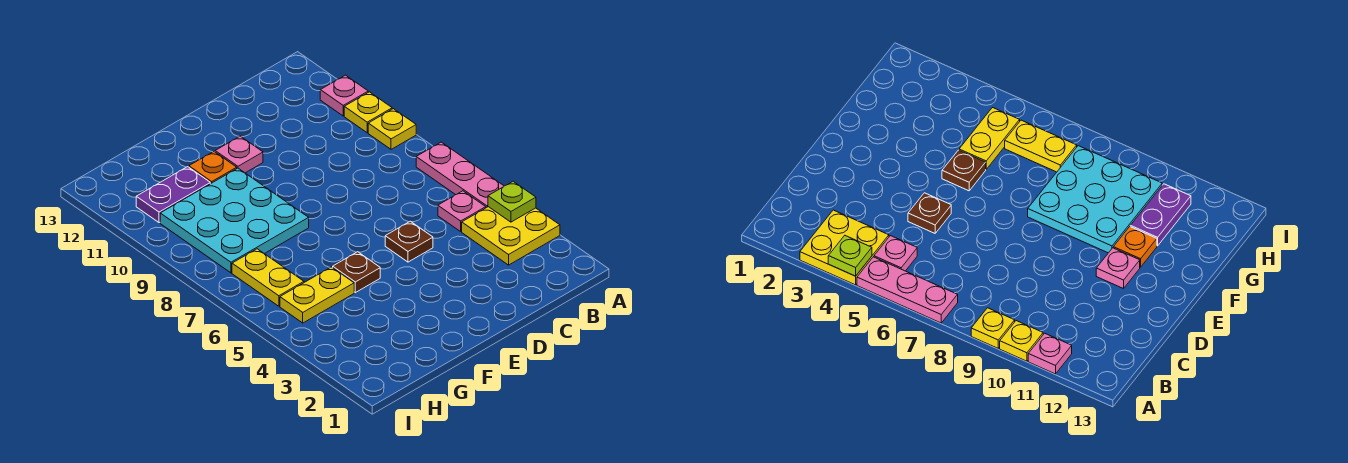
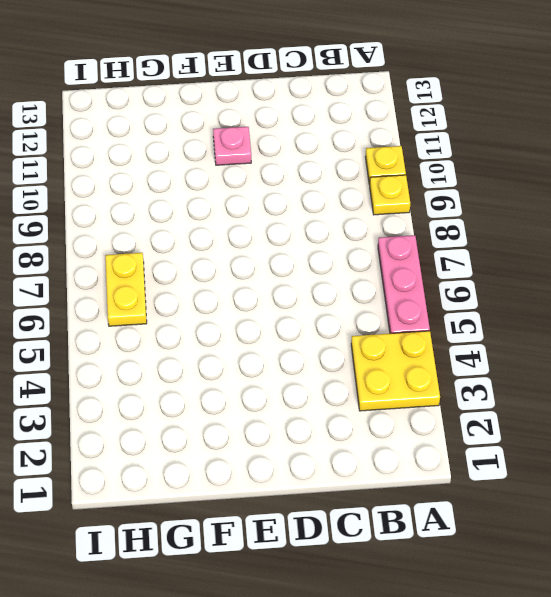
none -> pink 1x1 plate [320,75,368,116]
none -> pink 1x1 plate [438,191,486,231]
none -> brown 1x1 plate [385,221,433,262]

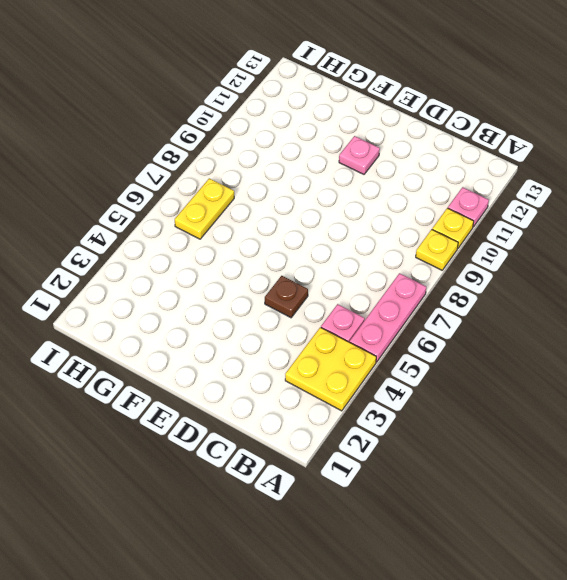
none -> brown 1x1 plate [332,252,380,293]
none -> cyan 3x3 plate [160,168,309,273]
none -> orange 1x1 plate [189,152,237,184]

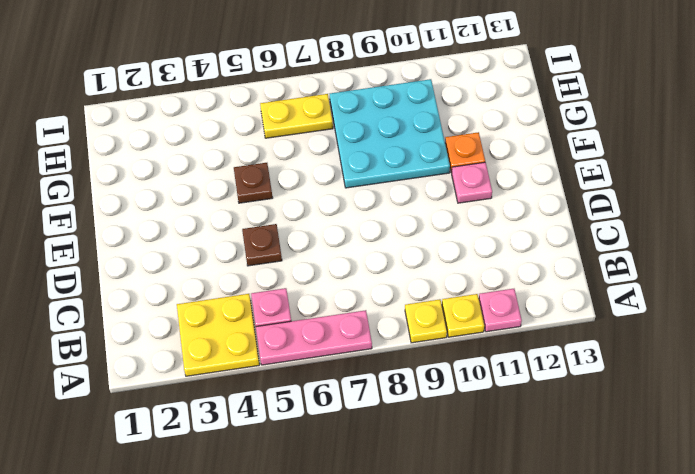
none -> yellow 1x2 plate [280,267,354,323]
none -> purple 1x2 plate [136,167,210,223]
none -> lime 1x1 plate [488,181,536,222]

